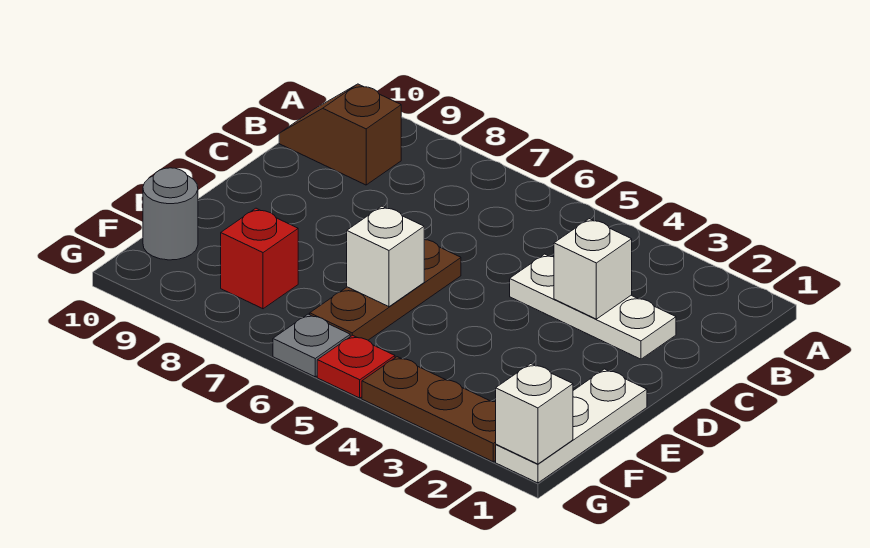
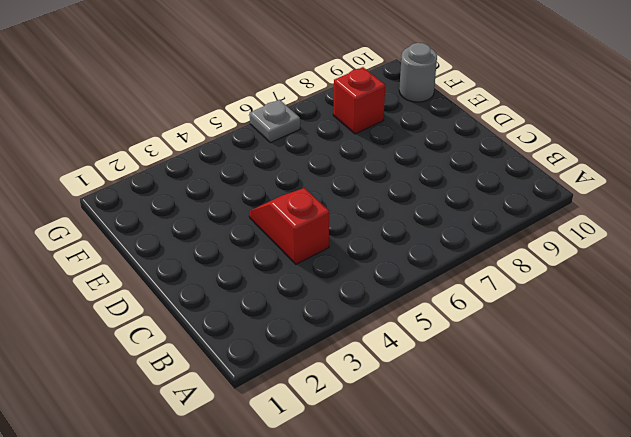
red 1x2 slope [249,188,329,264] -> white 1x3 plate [510,254,676,359]
none -> brown 1x2 slope [279,84,401,185]
none -> brown 1x3 plate [310,240,461,340]
none -> white 1x3 plate [496,369,647,483]

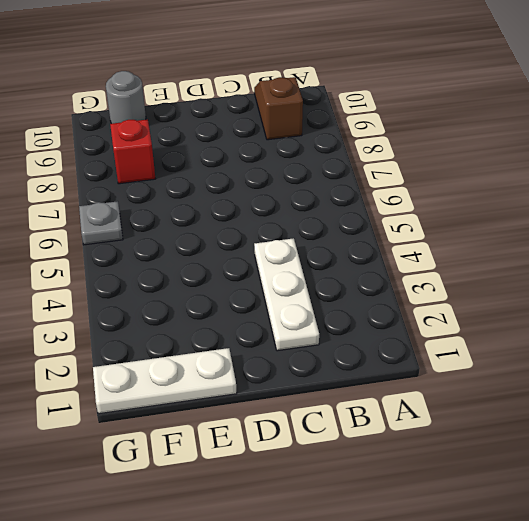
none -> brown 1x3 plate [310,240,461,340]
none -> brown 1x3 plate [362,357,496,462]
none -> red 1x1 plate [317,335,395,398]

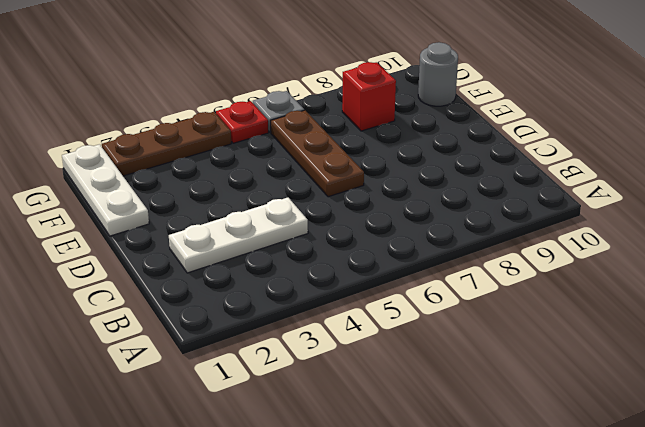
none -> brown 1x2 slope [279,84,401,185]
none -> white 1x1 brick [554,219,632,319]
none -> white 1x1 brick [347,206,424,307]

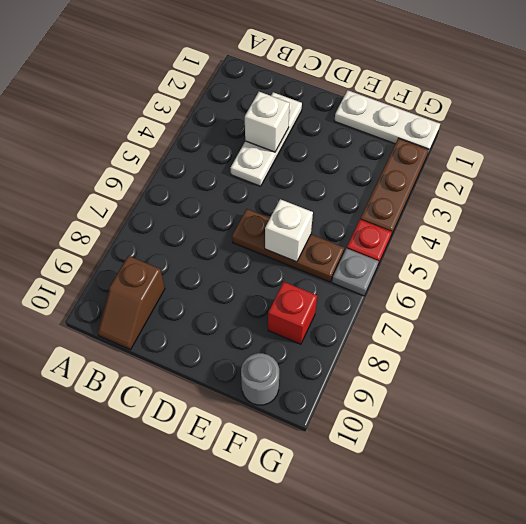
none -> white 1x1 brick [496,364,573,464]

